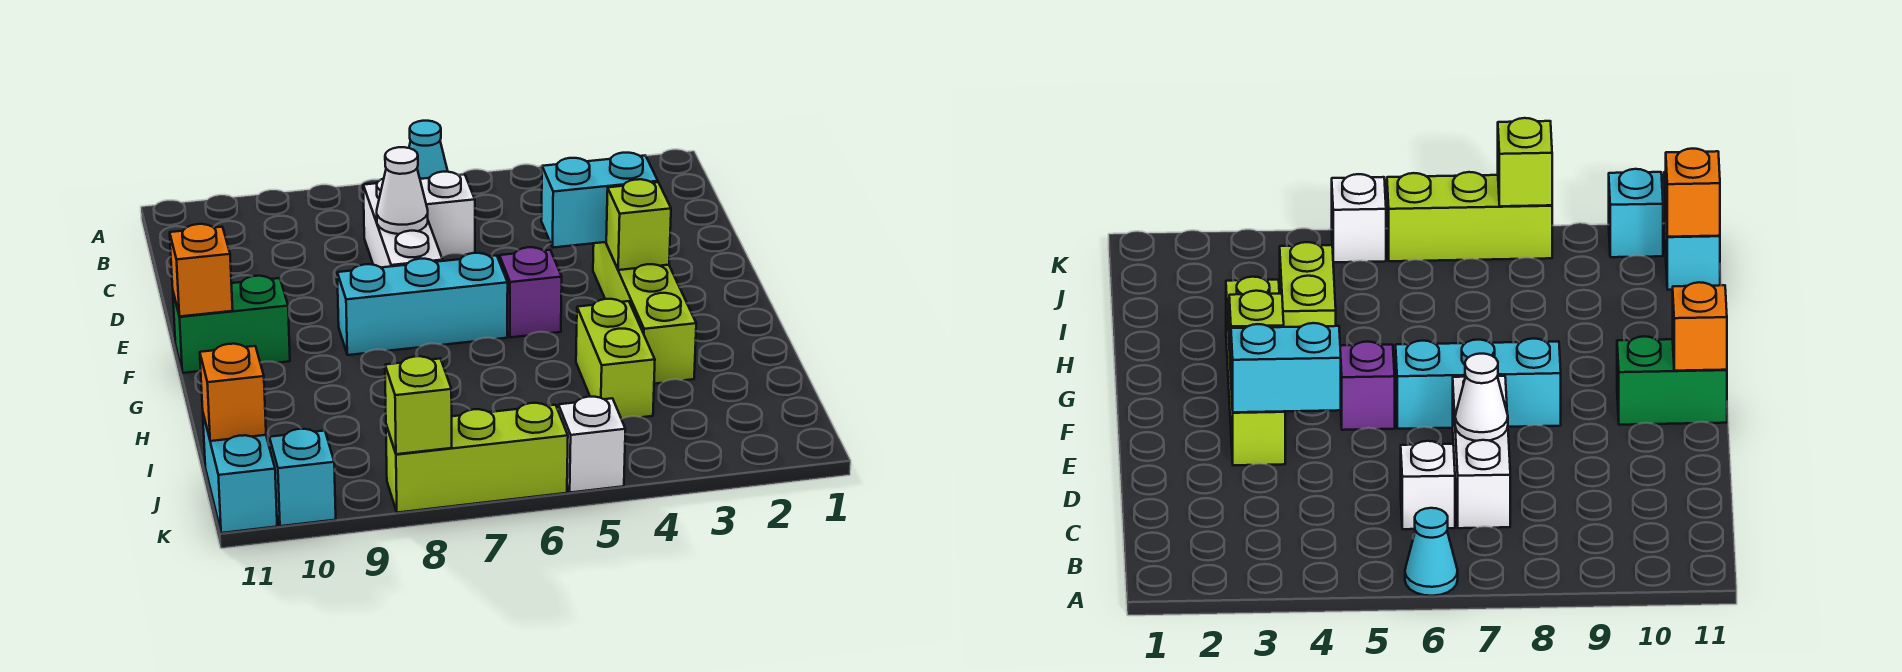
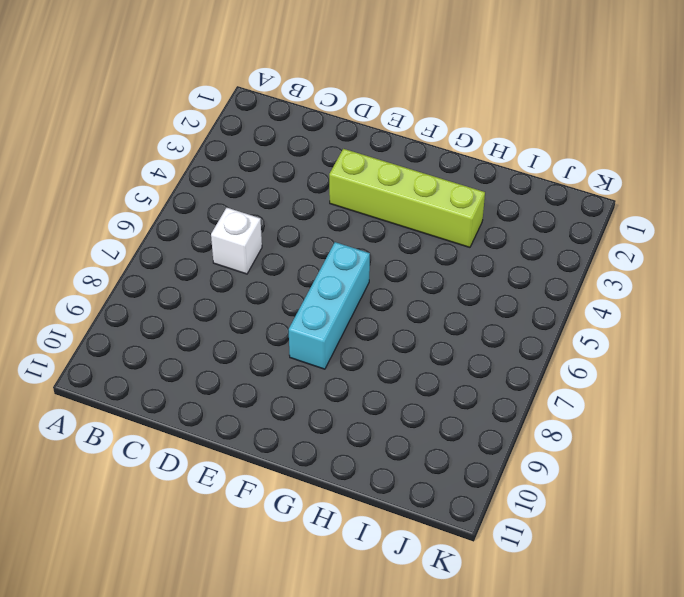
none -> cyan 1x1 cone [409,121,448,179]
none -> white 1x3 brick [363,178,443,267]
none -> purple 1x1 brick [499,247,562,337]

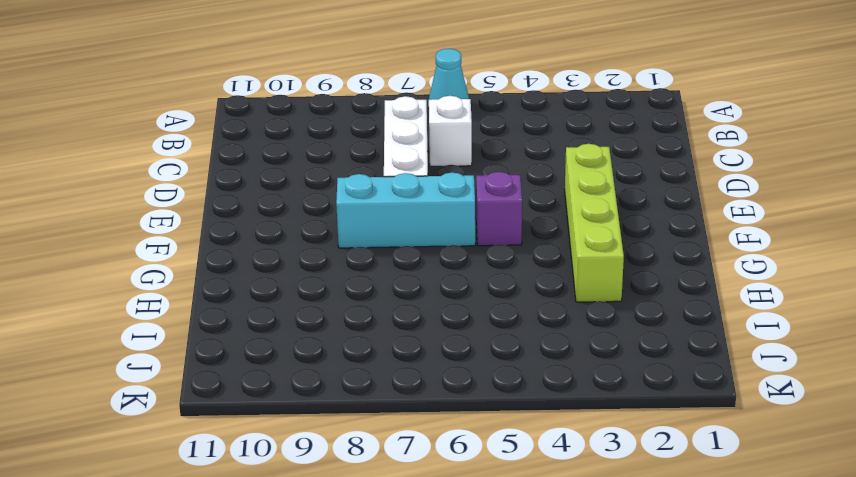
none -> green 1x2 brick [173,276,290,373]
none -> lime 1x2 brick [576,299,655,419]
none -> cyan 1x2 brick [203,414,277,533]

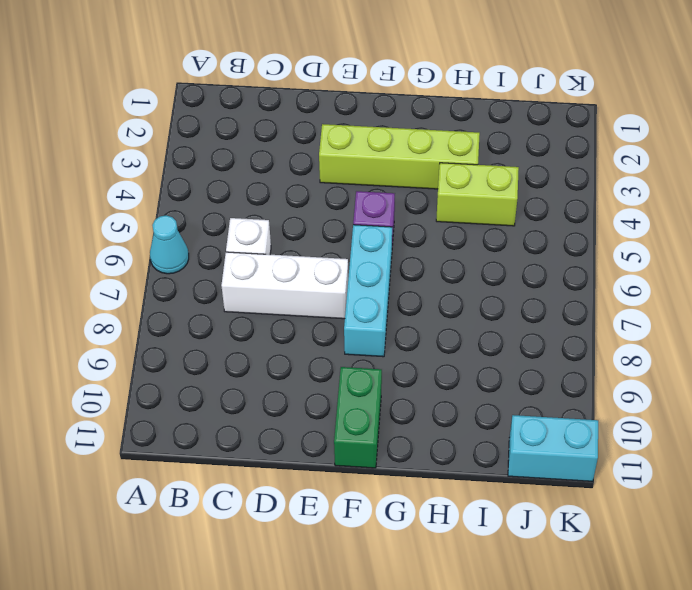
none -> white 1x1 brick [558,397,625,493]
none -> lime 1x3 brick [386,403,568,513]
none -> cyan 1x1 brick [269,429,336,526]

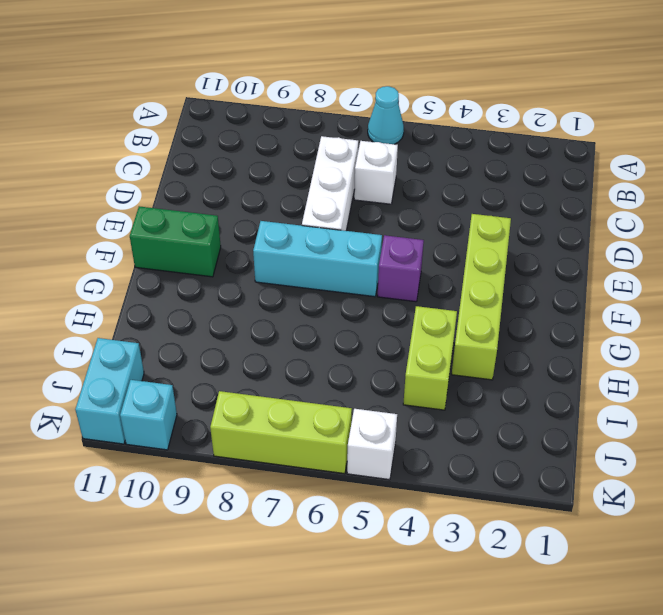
none -> white 1x1 cone [377,147,428,234]
none -> cyan 1x2 brick [541,153,658,248]
none -> lime 1x1 brick [606,179,671,270]

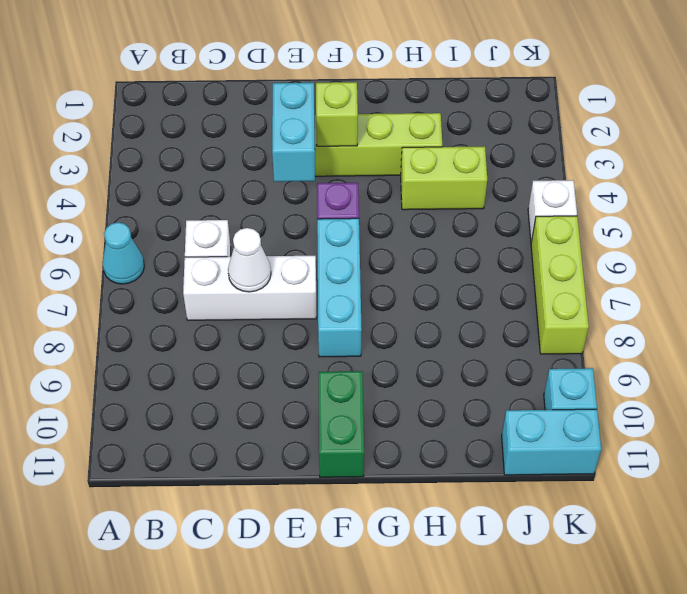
none -> orange 1x1 brick [170,224,233,317]
none -> orange 1x1 brick [200,344,266,441]
none -> lime 1x1 brick [385,356,452,454]

